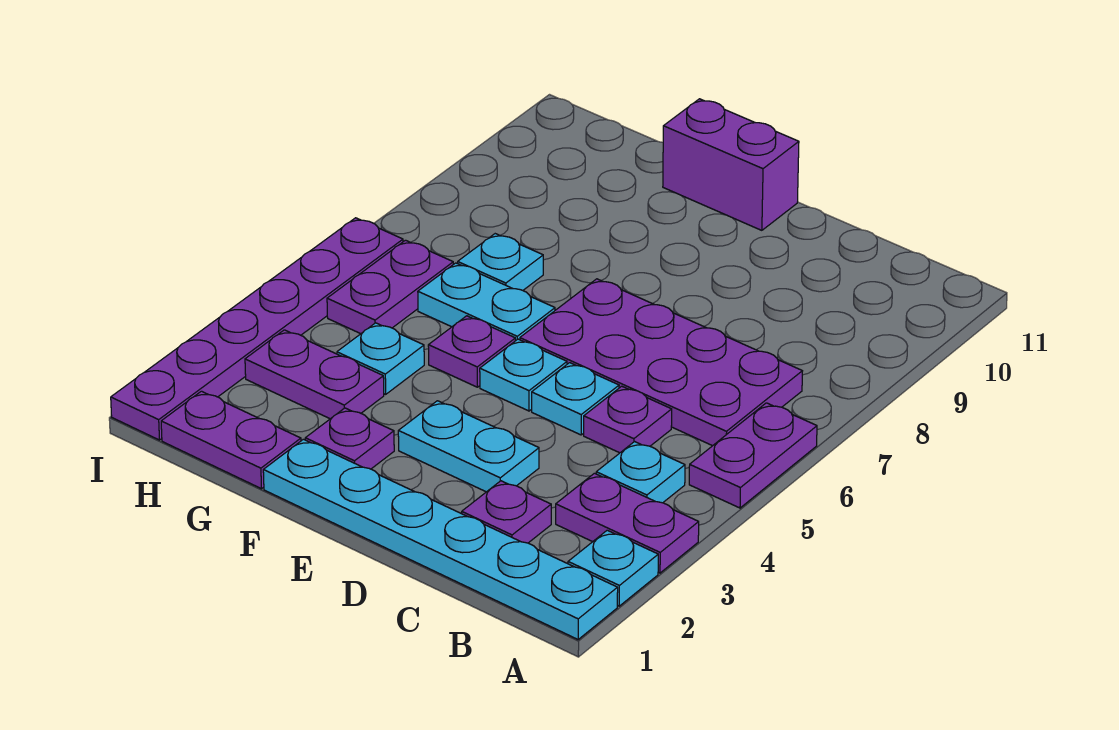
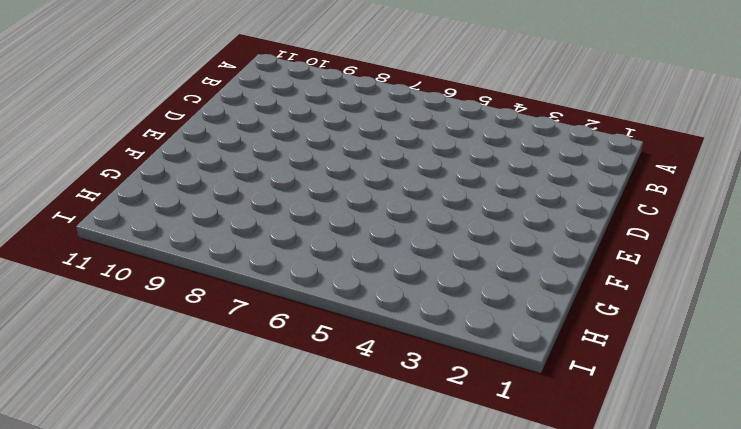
none -> cyan 1x6 plate [263,439,618,639]
none -> cyan 1x1 plate [568,530,658,606]
none -> purple 1x2 plate [556,473,699,573]

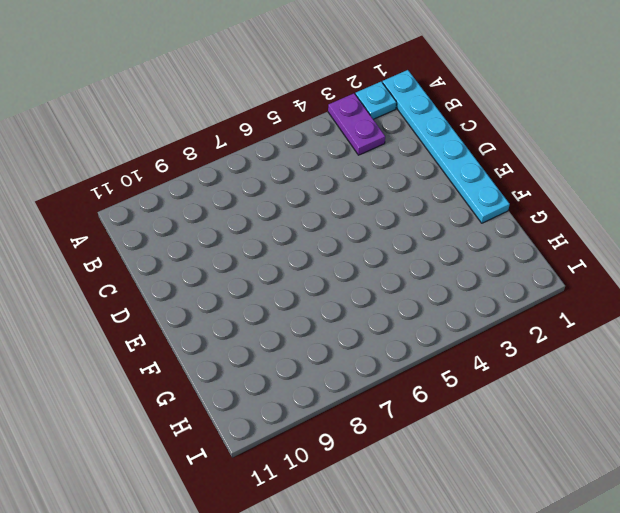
none -> purple 1x2 plate [689,403,817,508]
none -> cyan 1x1 plate [596,442,685,503]
none -> purple 2x4 plate [520,279,802,446]

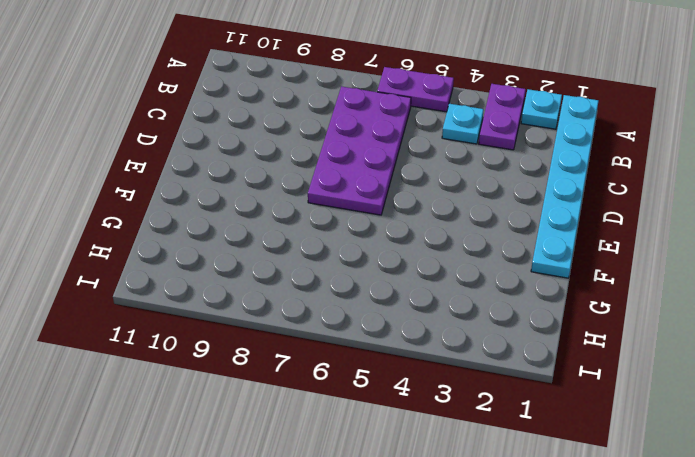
none -> purple 1x1 plate [462,481,551,543]
none -> purple 1x1 plate [584,386,672,453]
none -> cyan 1x2 plate [398,401,539,492]

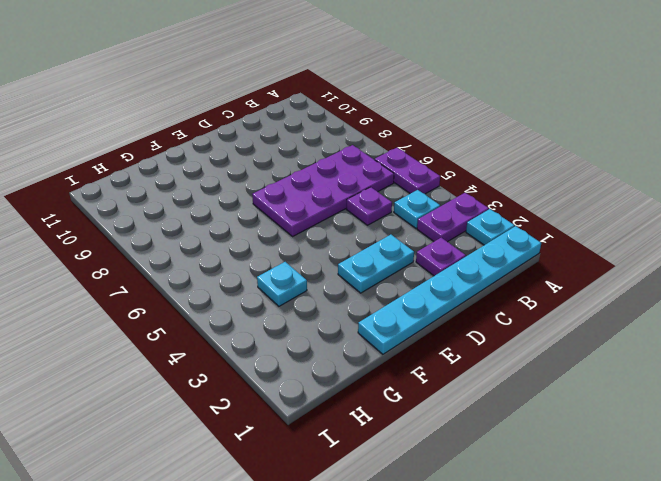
none -> cyan 1x1 plate [532,363,619,435]
none -> cyan 1x1 plate [480,339,567,411]
none -> purple 1x2 brick [663,99,799,230]

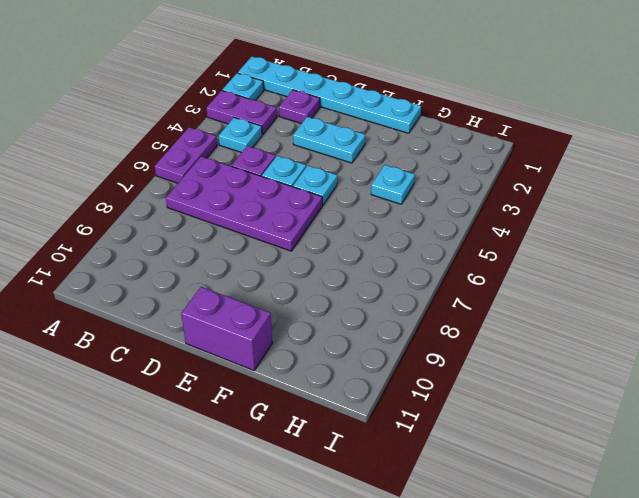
none -> purple 1x1 plate [305,408,394,469]
none -> purple 1x1 plate [428,316,515,387]
none -> cyan 1x2 plate [418,263,555,341]

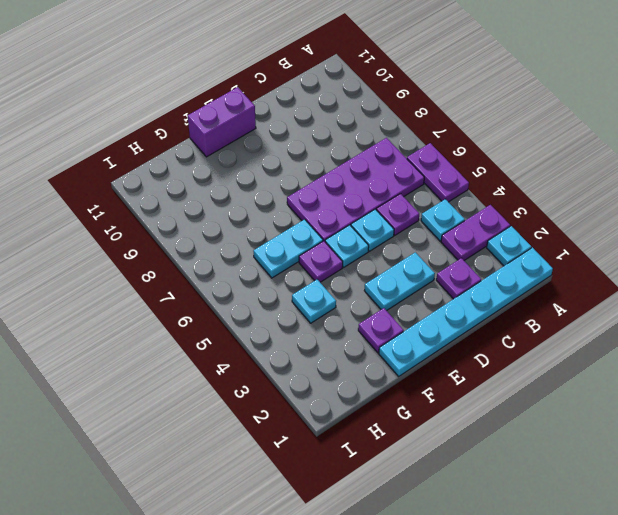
none -> purple 1x2 plate [161,391,301,489]
none -> purple 1x2 plate [245,330,384,419]
none -> cyan 1x1 plate [458,234,543,290]

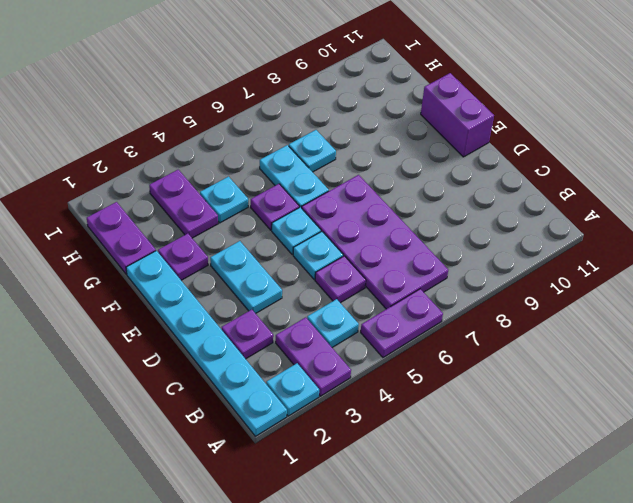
none -> purple 1x2 plate [327,240,453,334]
none -> purple 1x6 plate [111,218,403,440]

